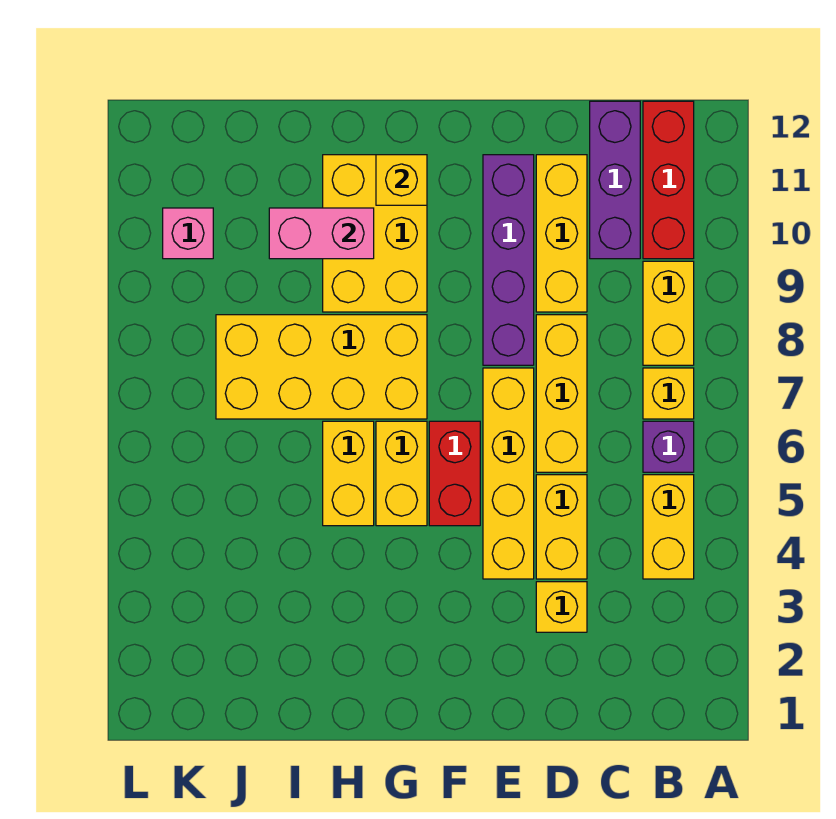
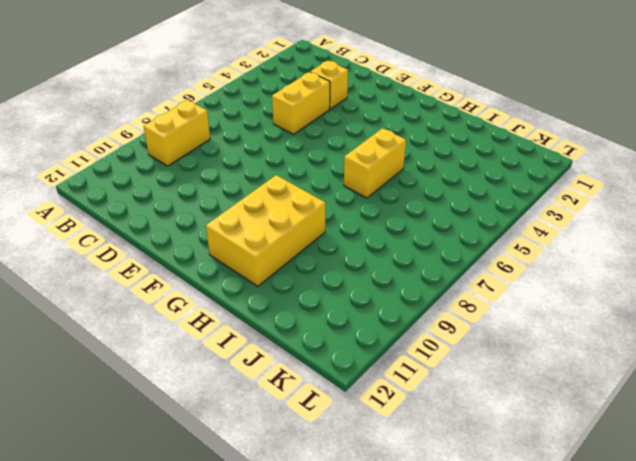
none -> yellow 1x2 brick [643,475,694,579]
none -> purple 1x1 brick [643,421,694,472]
none -> yellow 1x1 brick [643,368,694,419]

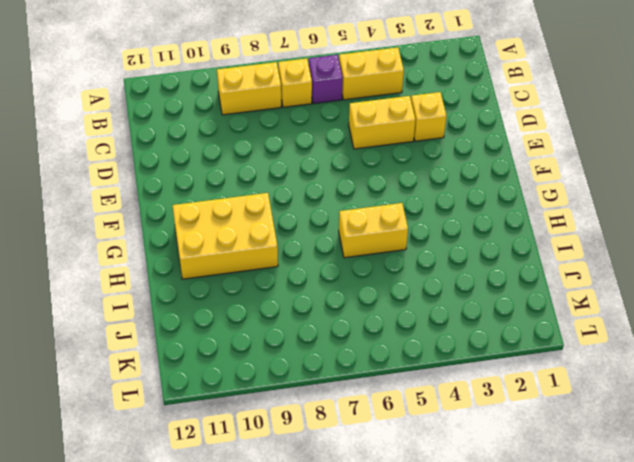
none -> red 1x3 brick [643,101,694,259]
none -> purple 1x3 brick [590,101,640,259]
none -> yellow 1x3 brick [536,315,587,472]

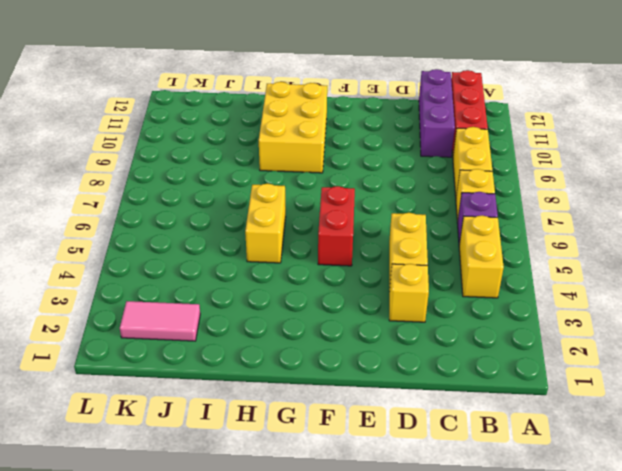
pink 1x2 tile [120,301,200,341] -> none
none -> yellow 1x3 brick [536,315,587,472]
none -> yellow 1x3 brick [536,155,587,312]
none -> yellow 1x4 brick [483,368,534,579]

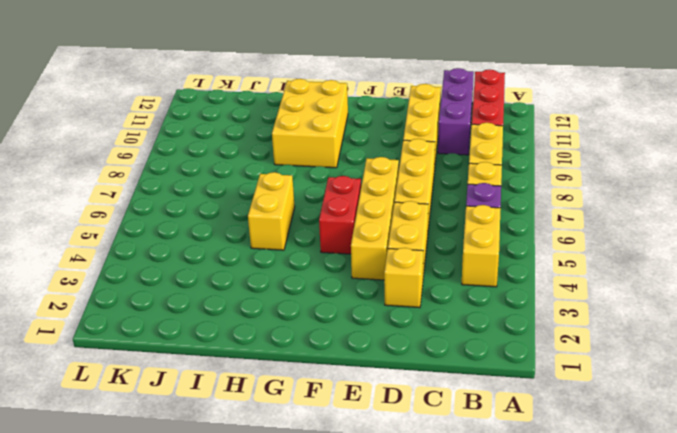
none -> purple 1x4 brick [483,155,534,365]
none -> yellow 1x2 brick [376,421,427,526]
none -> yellow 2x4 brick [216,315,427,419]

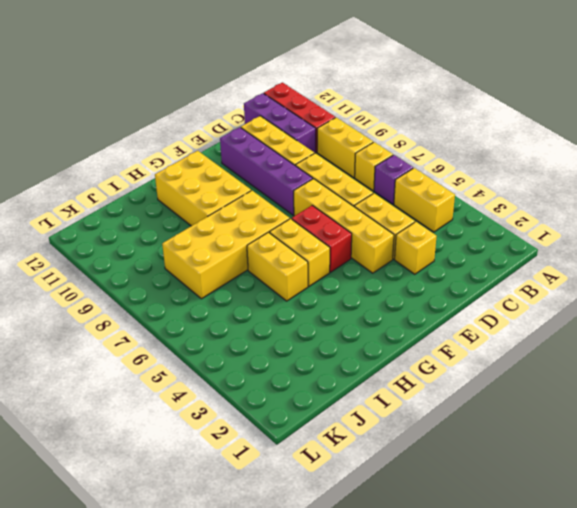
none -> pink 1x1 brick [163,208,213,259]
none -> yellow 1x1 brick [376,155,427,205]
none -> pink 1x2 brick [269,208,374,259]

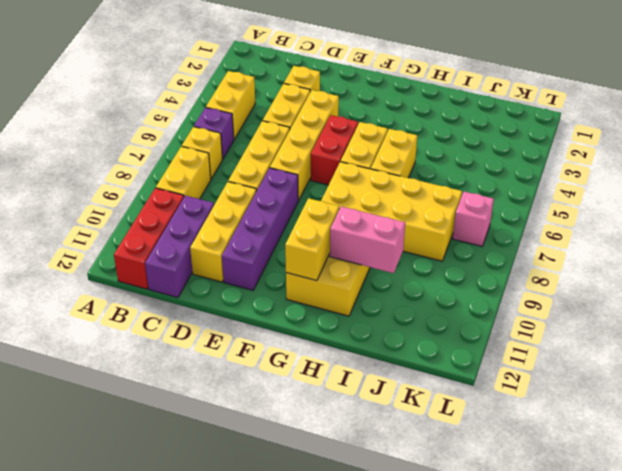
yellow 1x2 brick [285,198,339,281] -> yellow 1x1 brick [376,155,427,205]
pink 1x1 brick [453,192,494,246] -> pink 1x1 brick moved to [163,208,213,259]

